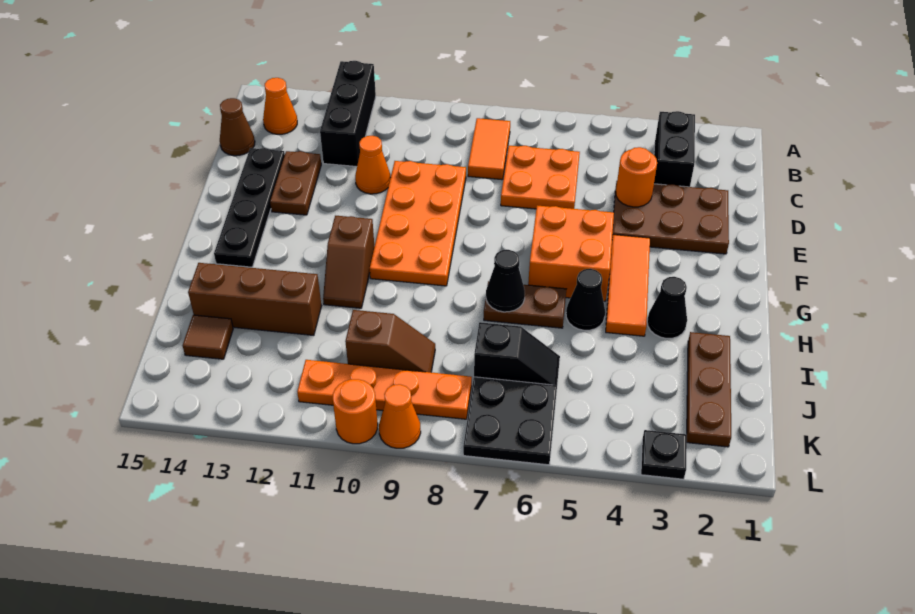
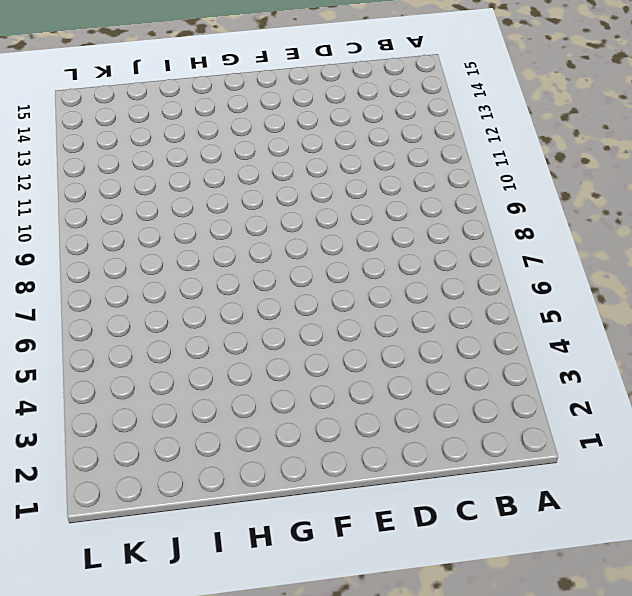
none -> black 1x3 brick [320,61,376,167]
none -> black 1x2 brick [654,111,695,187]
none -> orange 1x2 tile [468,118,510,180]

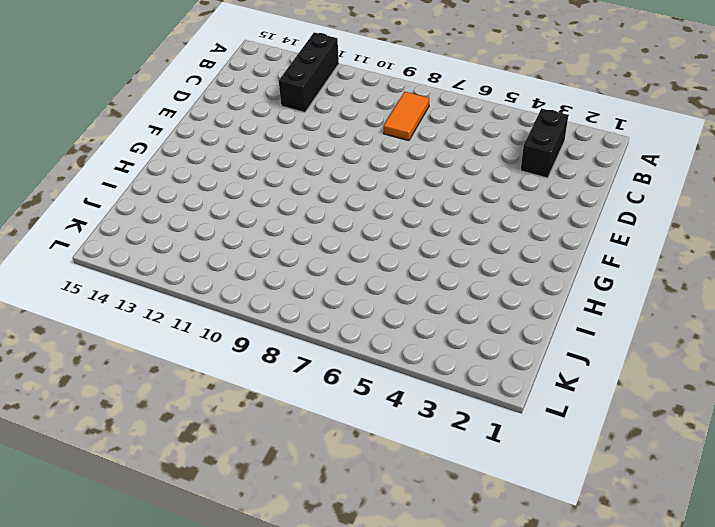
none -> orange 1x1 cone [263,78,297,134]
none -> orange 2x2 plate [501,146,580,209]
none -> brown 1x1 cone [220,98,255,156]

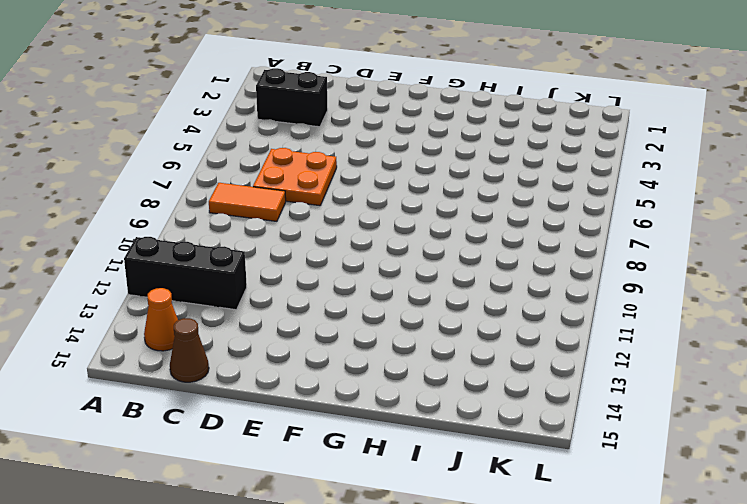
none -> brown 2x3 plate [612,181,729,254]
none -> orange 2x4 plate [370,161,466,286]
none -> orange 1x1 cone [355,136,390,194]

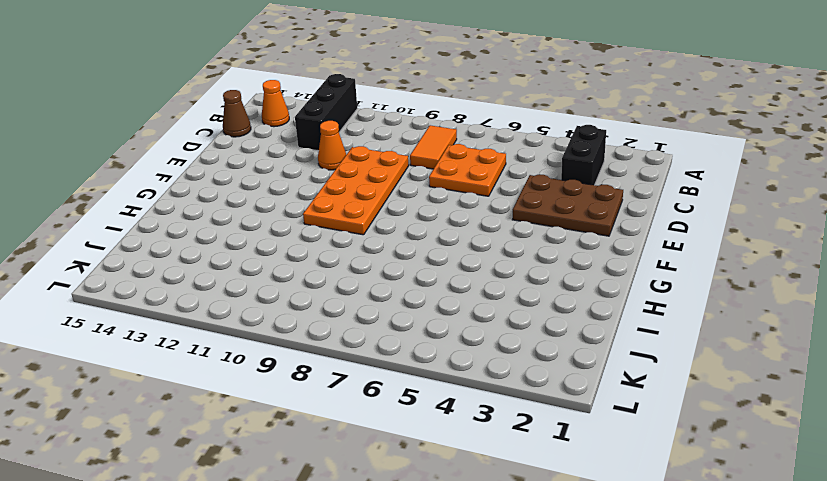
none -> brown 1x2 plate [270,151,321,215]
none -> black 1x4 plate [214,148,285,267]
none -> orange 1x3 tile [606,235,650,336]

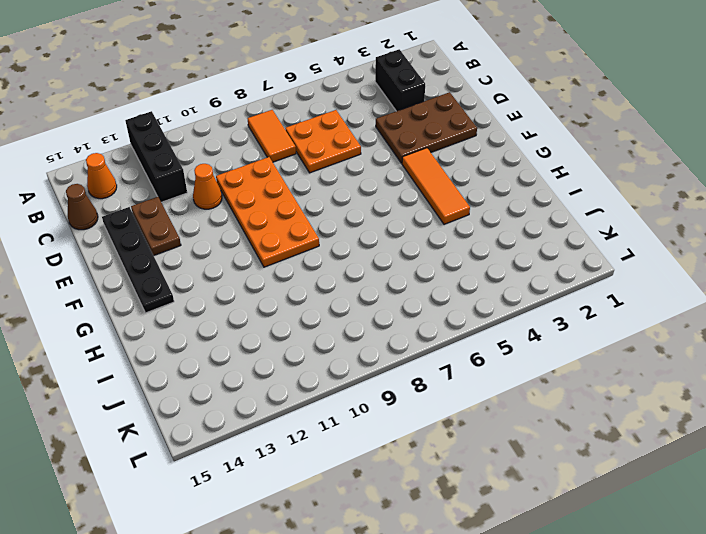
none -> orange 2x2 brick [528,205,614,301]
none -> brown 1x2 slope [323,216,375,308]
none -> black 1x1 cone [647,277,687,338]

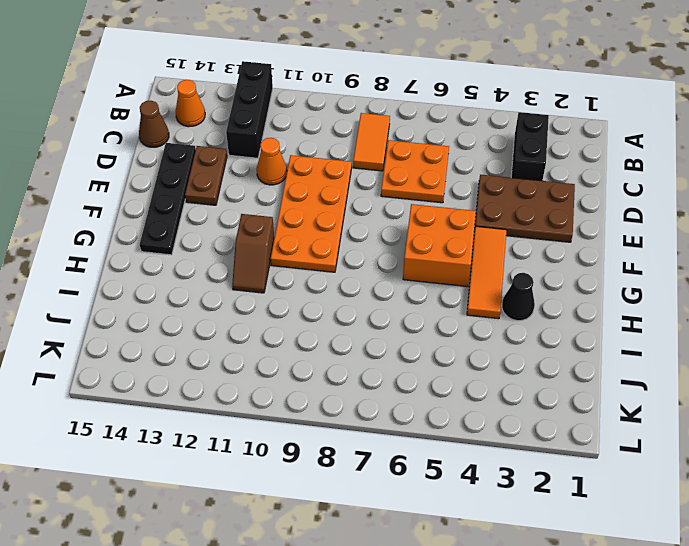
none -> black 1x1 cone [566,269,605,330]
none -> brown 1x2 plate [484,281,566,328]
none -> brown 1x3 plate [687,332,731,447]

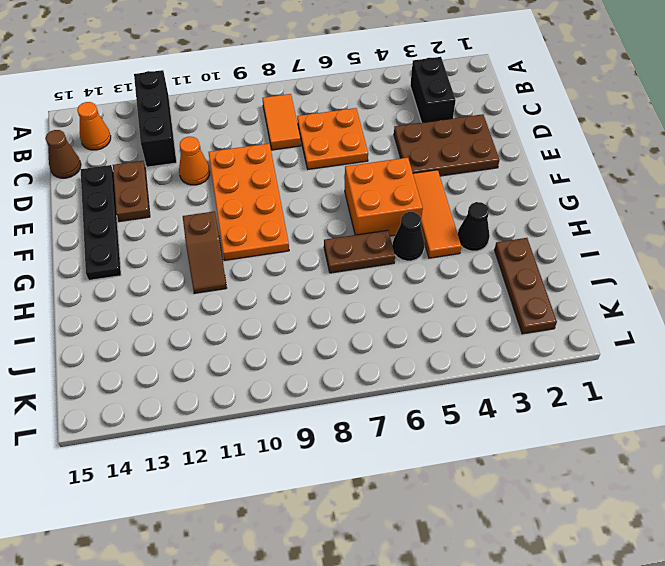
none -> brown 1x3 brick [188,263,321,335]
none -> black 1x2 slope [474,322,560,385]
none -> brown 1x2 slope [345,310,435,372]

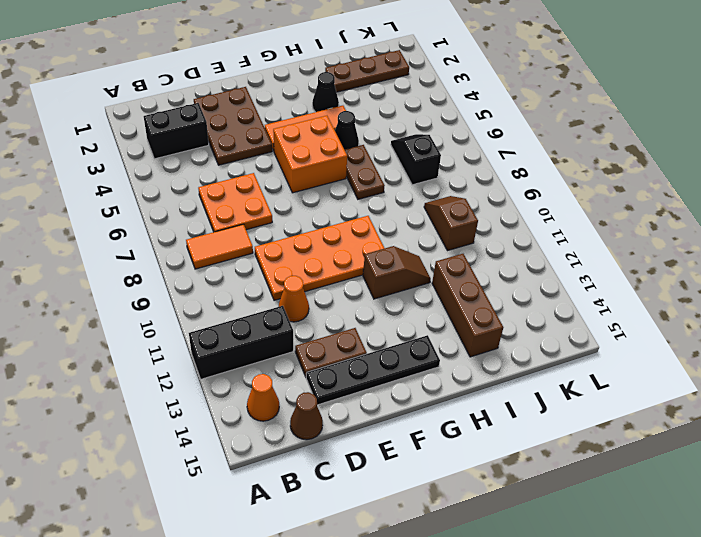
none -> brown 1x1 tile [183,315,233,359]
none -> black 2x2 plate [463,377,557,465]
none -> orange 1x4 plate [297,360,472,419]

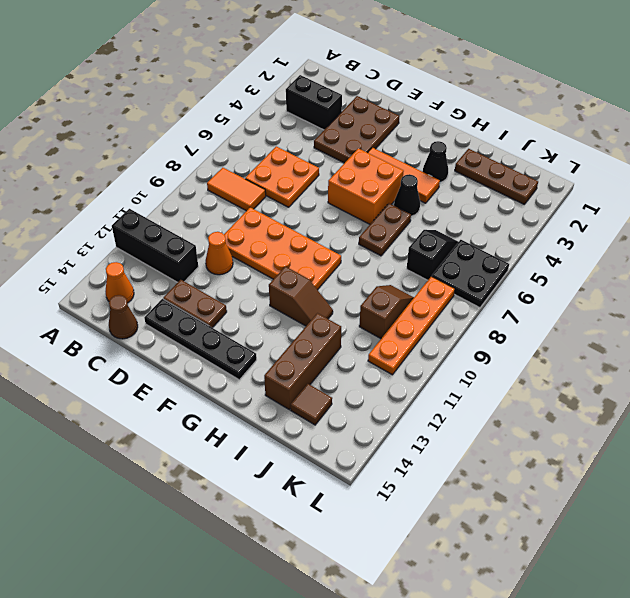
none -> black 1x1 plate [641,430,687,479]
none -> orange 1x1 cone [379,384,421,448]
none -> orange 1x1 round brick [333,379,378,444]

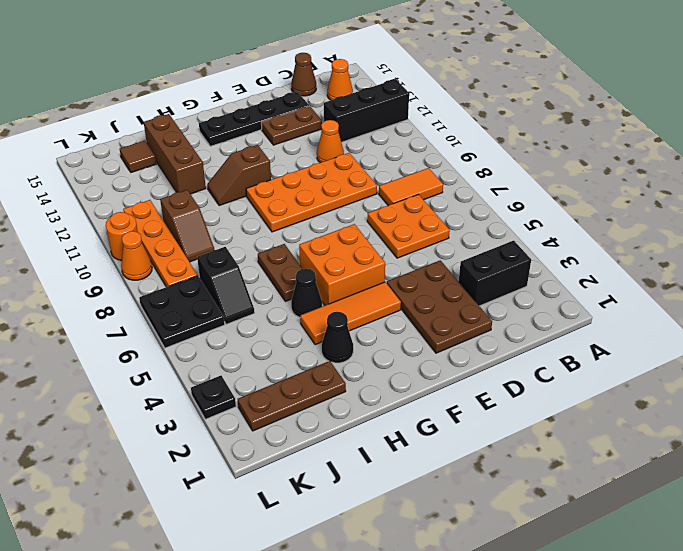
none -> orange 1x1 round brick [616,147,657,207]
none -> black 1x1 cone [486,250,525,312]

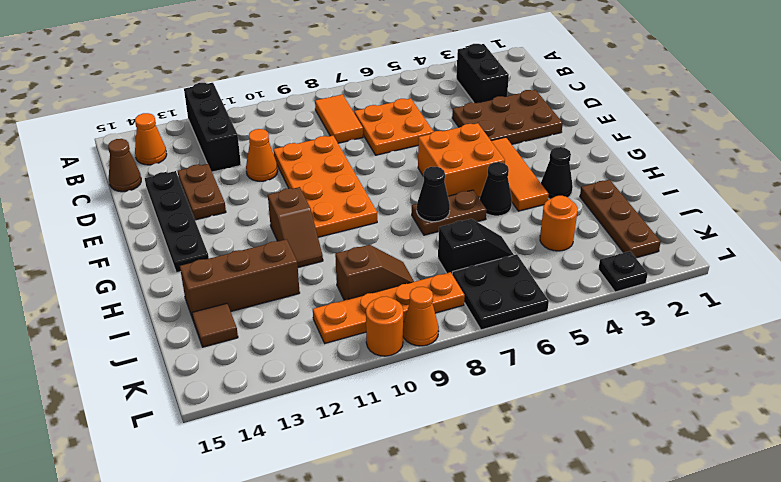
orange 1x1 round brick [540,196,578,251] -> orange 1x1 round brick moved to [616,147,657,207]

